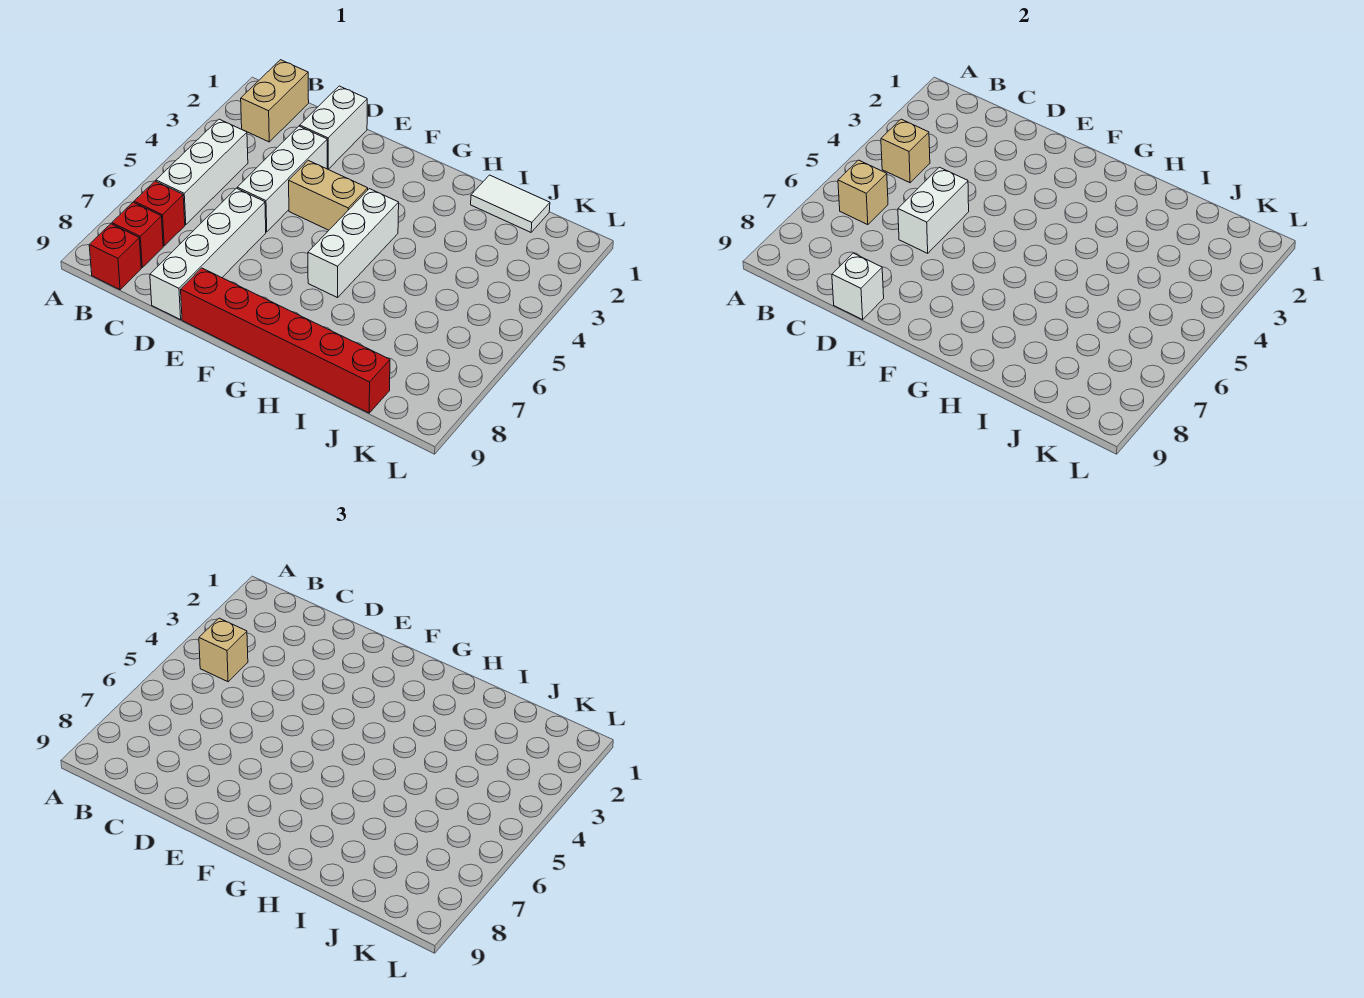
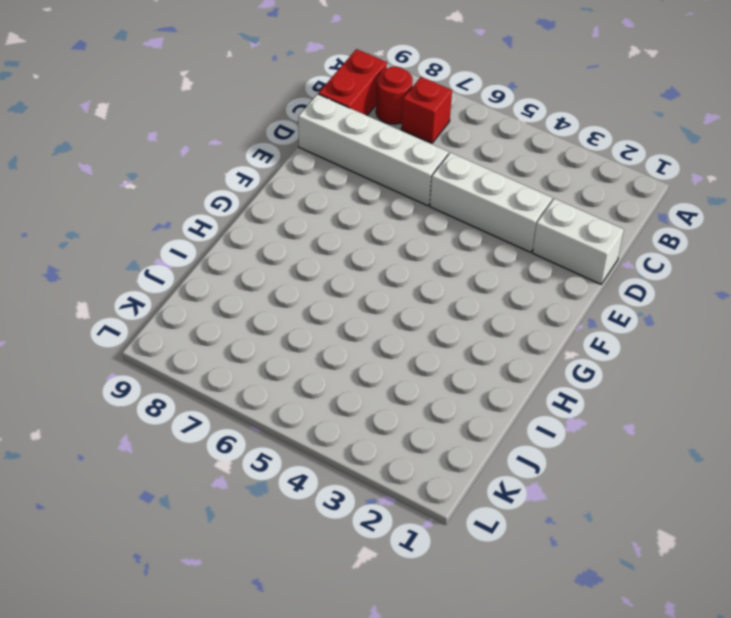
red 1x1 round brick [376,66,413,124] -> red 1x1 brick [112,202,163,267]
red 1x2 brick [318,49,387,115] -> red 1x1 brick [89,224,141,290]
none -> tan 1x2 brick [241,60,309,142]
none -> white 1x3 brick [156,119,248,225]
none -> tan 1x2 brick [289,160,368,230]

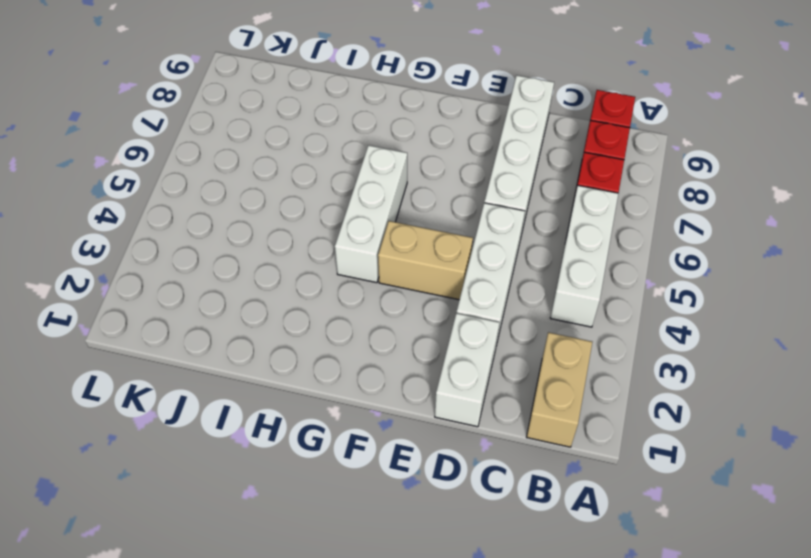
none -> red 1x6 brick [181,268,390,413]
none -> white 1x2 tile [471,175,550,232]
none -> tan 1x1 brick [881,119,930,183]

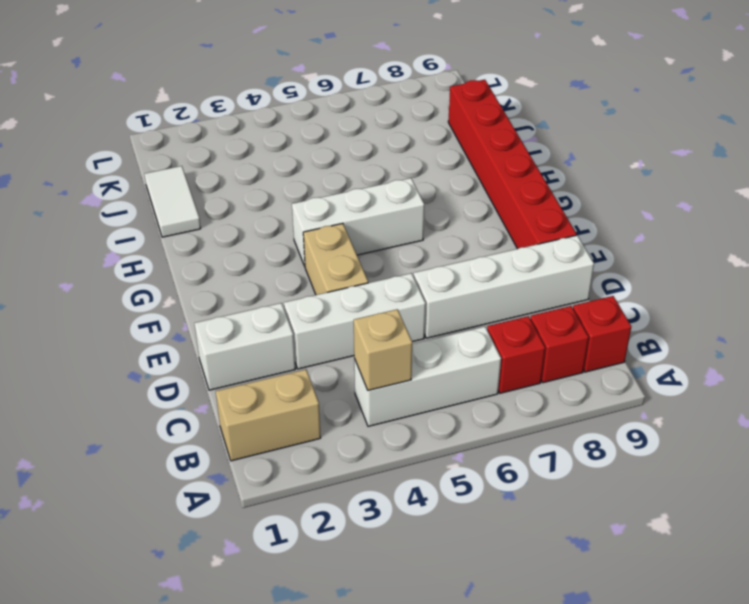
none -> tan 1x1 brick [838,160,888,225]
none -> white 1x2 brick [898,167,969,253]
none -> white 1x1 brick [832,253,884,320]

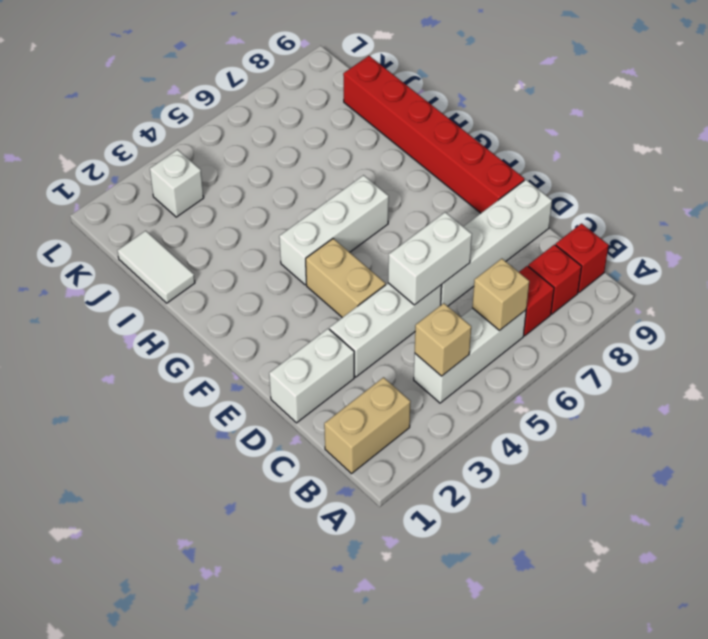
white 1x1 brick [150,150,204,217] -> white 1x1 brick moved to [832,253,884,320]
none -> tan 1x1 brick [199,618,248,682]

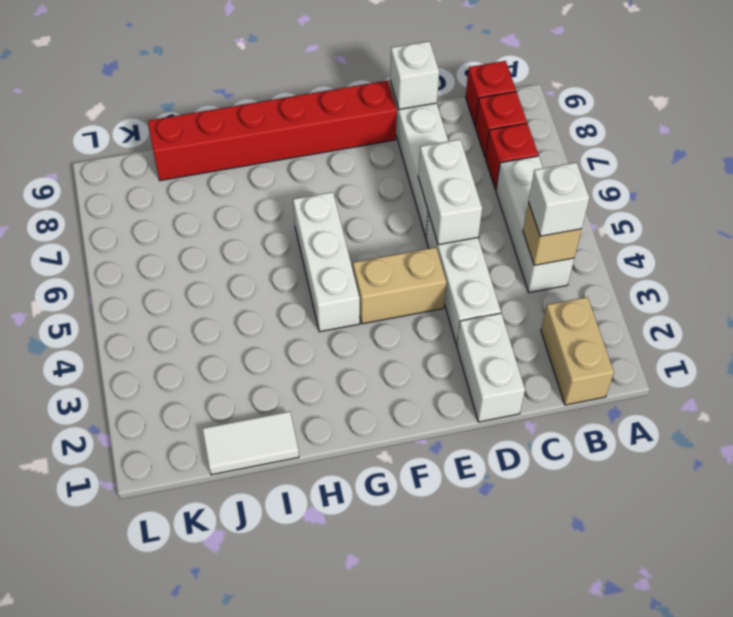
white 1x1 brick [528,162,589,236] -> tan 1x1 brick [199,618,248,682]
none -> tan 1x1 brick [838,160,888,225]

